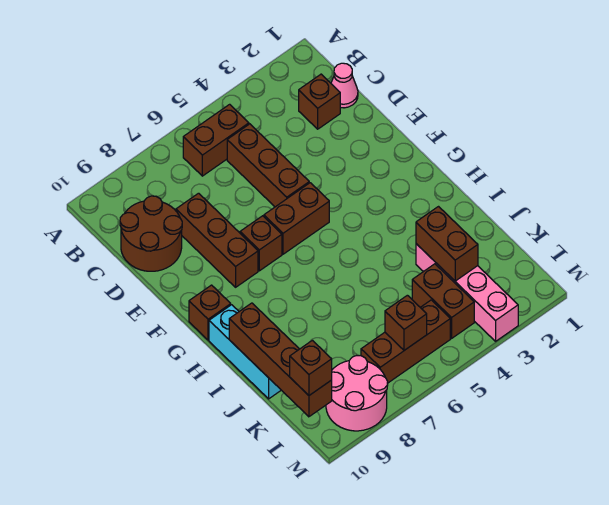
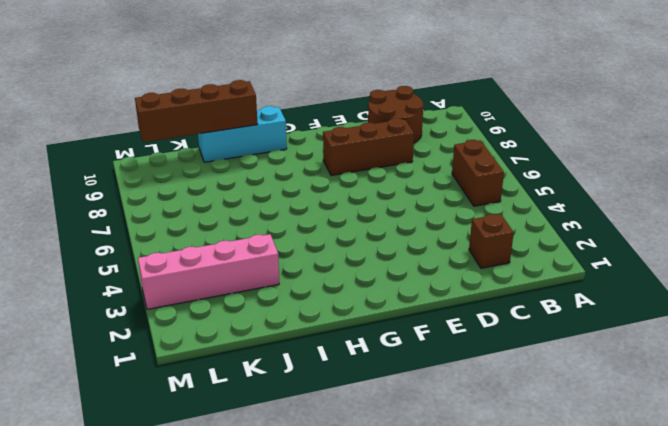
none -> pink 1x1 cone [331,63,358,108]
none -> brown 1x3 brick [227,124,309,207]
none -> brown 1x2 brick [264,183,329,254]

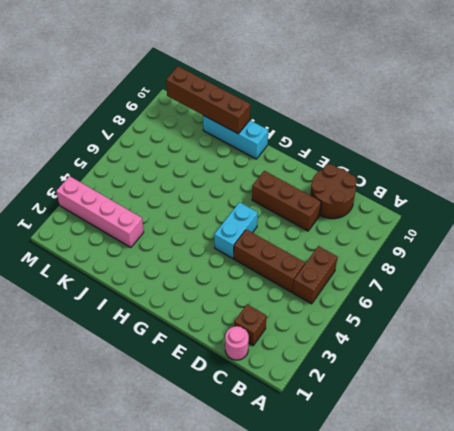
pink 1x1 round brick [225,326,249,360] -> pink 1x1 cone [331,63,358,108]
cyan 1x2 brick [214,202,258,258] -> brown 1x2 brick [264,183,329,254]
none -> brown 1x1 brick [240,216,282,271]
none -> brown 1x1 brick [189,285,231,340]
none -> brown 1x2 brick [412,264,474,338]

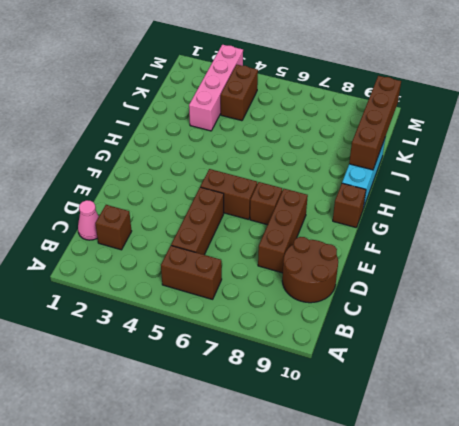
none -> brown 1x3 brick [361,300,450,383]
none -> pink 2x2 round brick [326,356,388,431]
none -> brown 1x2 brick [416,207,478,281]

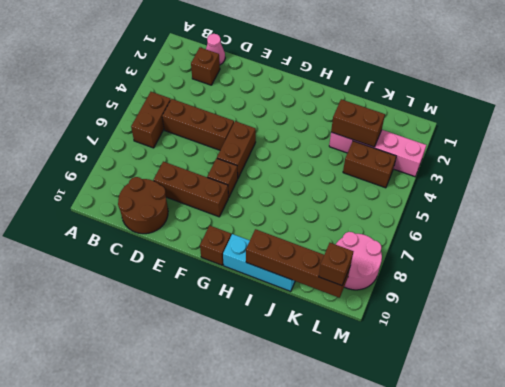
none -> brown 1x3 brick [361,300,450,383]
none -> brown 1x1 brick [385,295,427,350]

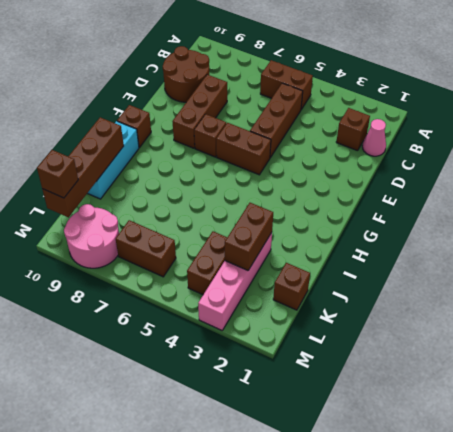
brown 1x1 brick [273,263,310,310] -> brown 1x1 brick moved to [385,295,427,350]
brown 1x2 brick [116,220,176,277] -> brown 1x3 brick [361,300,450,383]

